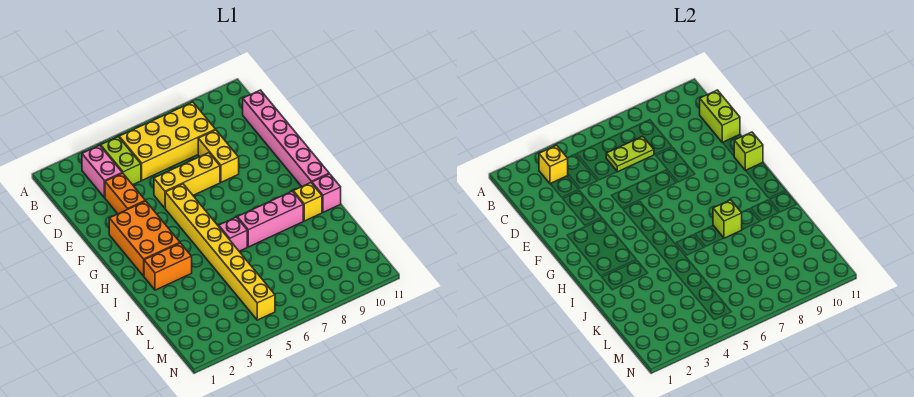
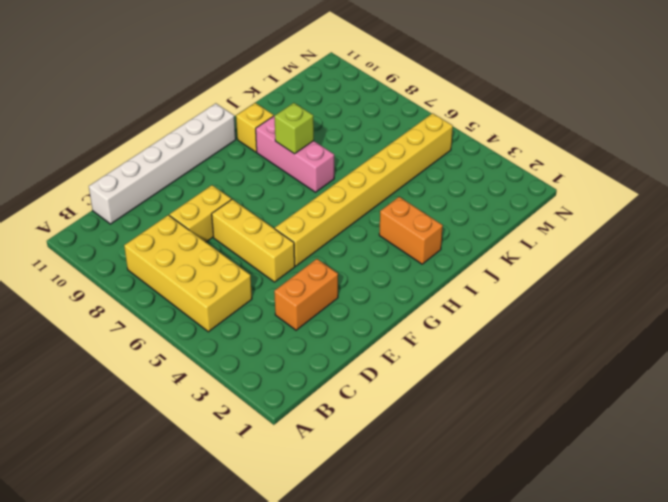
white 1x6 brick [89,103,236,224] -> pink 1x6 brick [243,90,329,187]
none -> pink 1x2 brick [82,145,122,198]
none -> lime 1x2 brick [101,137,141,185]
none -> orange 2x3 brick [109,201,180,276]

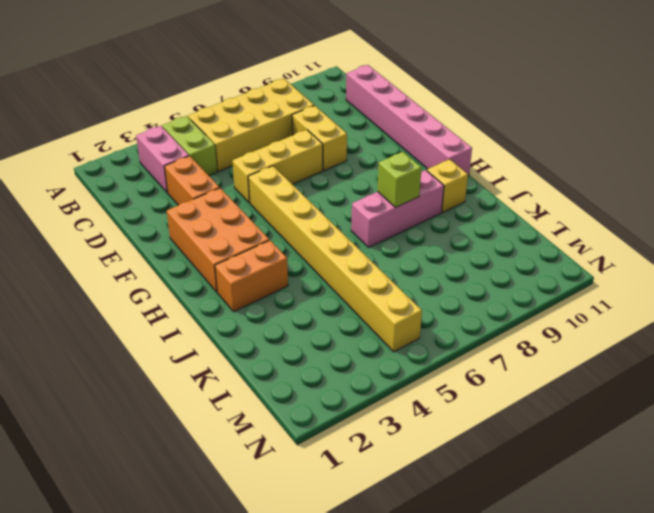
none -> pink 1x1 brick [219,217,247,251]
none -> pink 1x1 brick [312,174,341,212]
none -> yellow 1x1 brick [539,145,568,184]

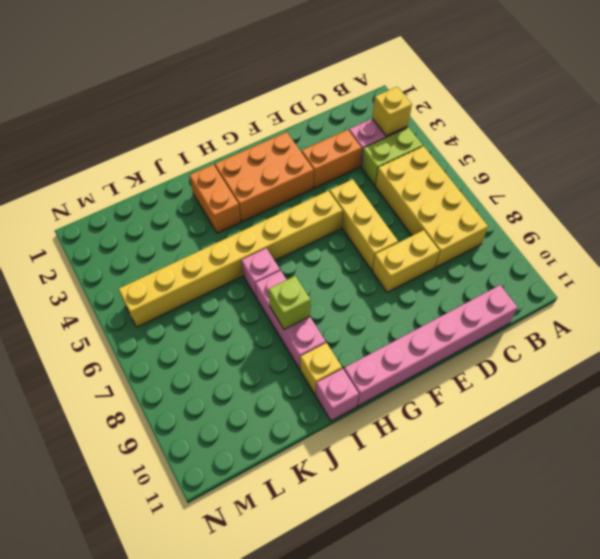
none -> lime 1x2 plate [606,136,654,172]
none -> lime 1x2 brick [700,90,740,143]
none -> lime 1x1 brick [734,132,763,170]

